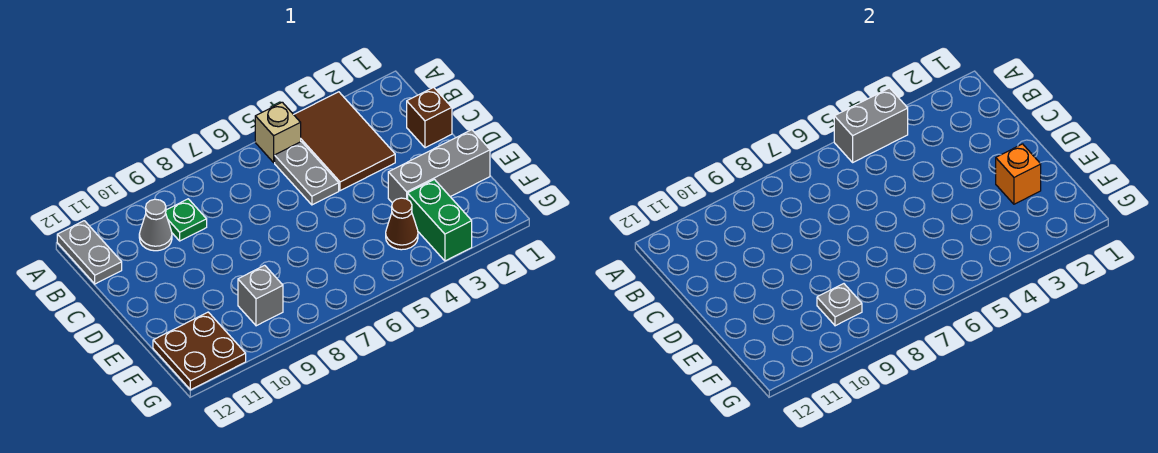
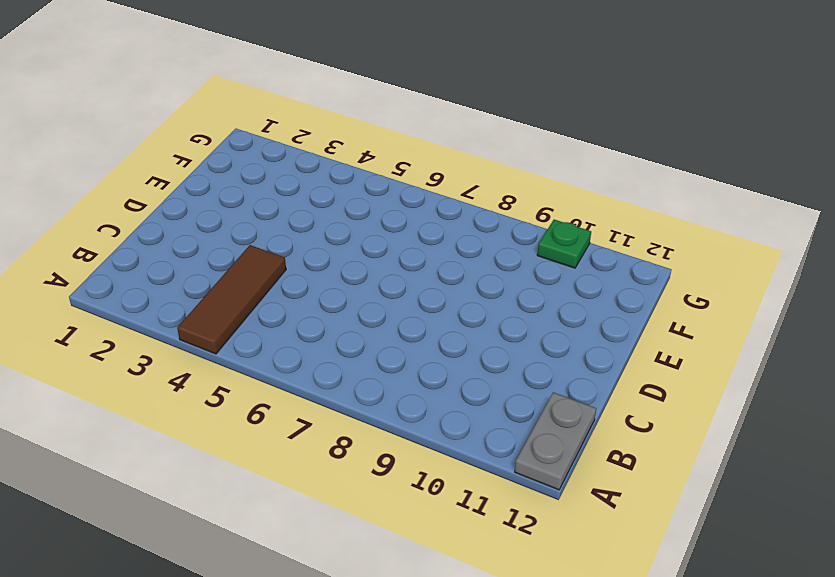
brown 1x3 tile [177,245,286,354] -> brown 2x3 tile [294,92,395,191]
green 1x1 plate [537,220,591,268] -> green 1x1 plate moved to [166,199,207,241]
none -> tan 1x1 brick [255,102,301,162]
none -> grey 1x2 plate [275,142,339,205]
none -> grey 1x1 cone [139,199,172,251]

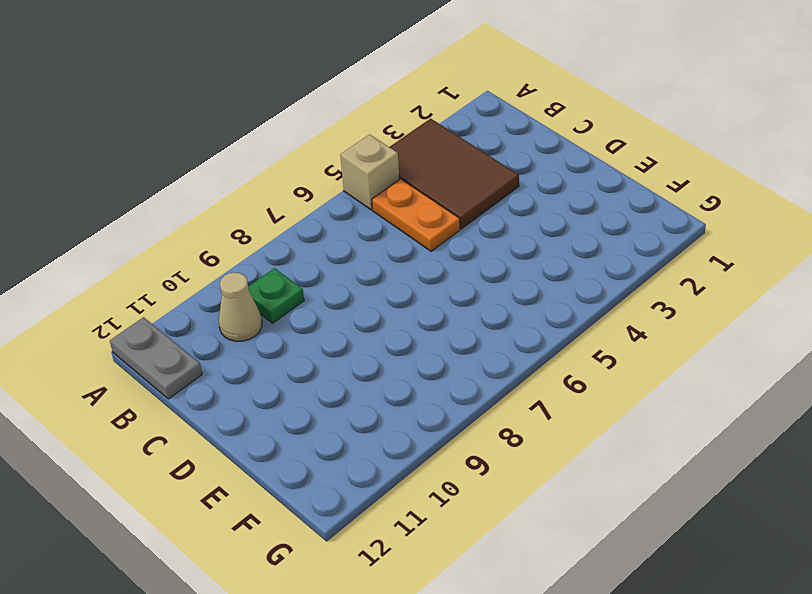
orange 1x2 plate [372,179,460,251] -> grey 1x2 plate [275,142,339,205]
tan 1x1 cone [219,273,262,341] -> grey 1x1 cone [139,199,172,251]
none -> brown 1x1 brick [407,87,452,148]
none -> grey 1x3 brick [388,130,490,203]
none -> green 1x2 brick [408,180,472,261]

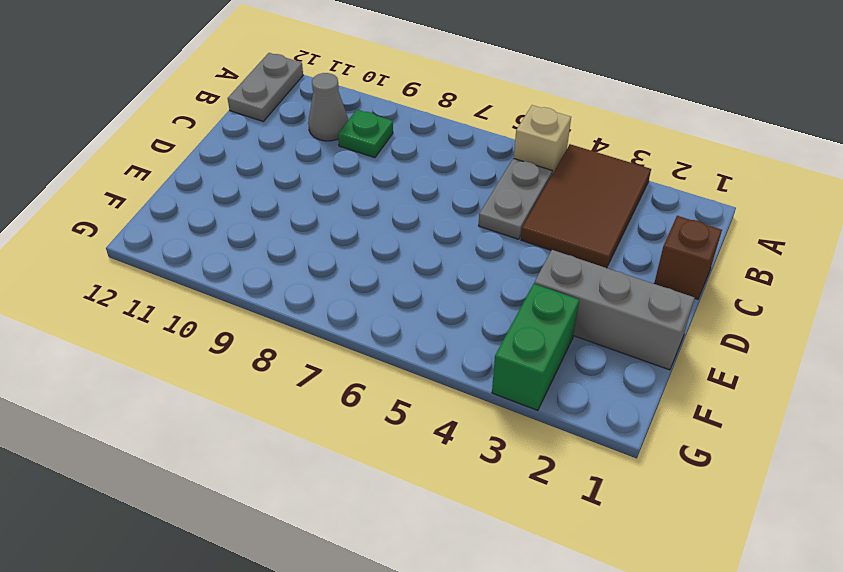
none -> brown 1x1 cone [386,198,418,250]
none -> grey 1x1 brick [238,265,283,326]
none -> brown 2x2 plate [153,312,246,390]

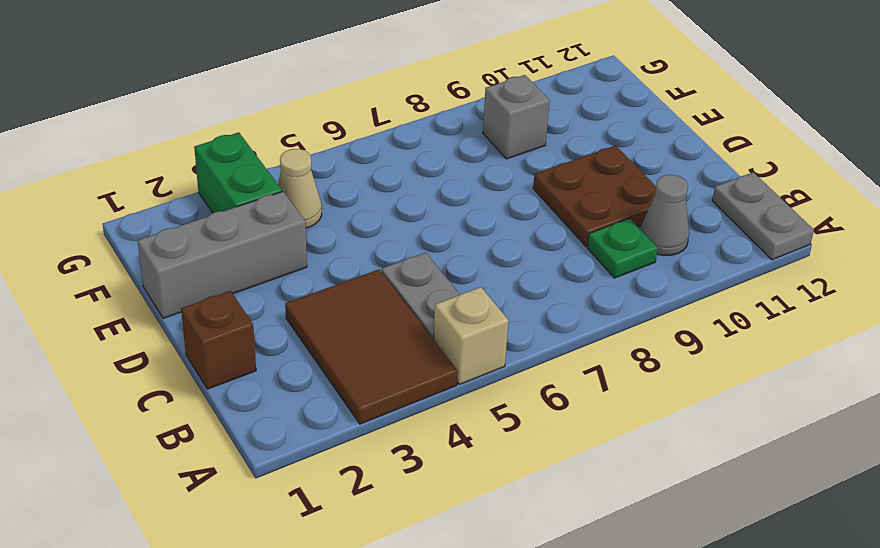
brown 2x2 plate [533,146,656,247] -> brown 2x2 plate moved to [153,312,246,390]
tan 1x1 cone [278,149,322,228] -> brown 1x1 cone [386,198,418,250]
none -> grey 1x2 brick [834,88,908,162]
none -> orange 1x1 brick [996,144,1041,204]
none -> grey 1x1 plate [817,284,862,326]

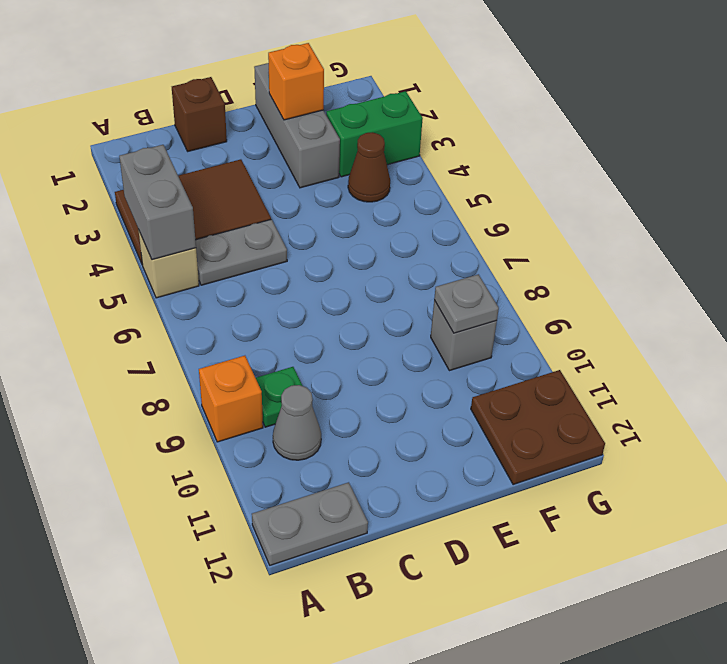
orange 1x1 brick [199,356,263,442] -> none

